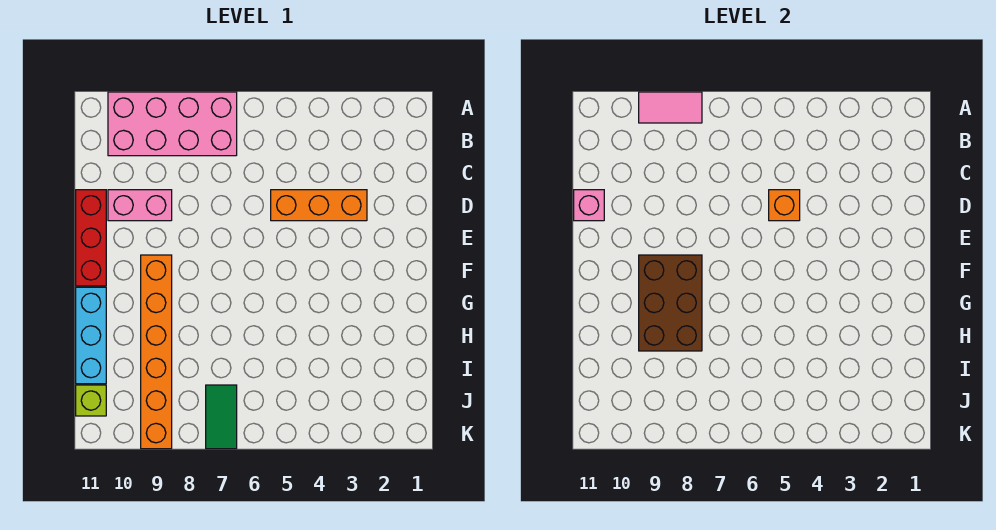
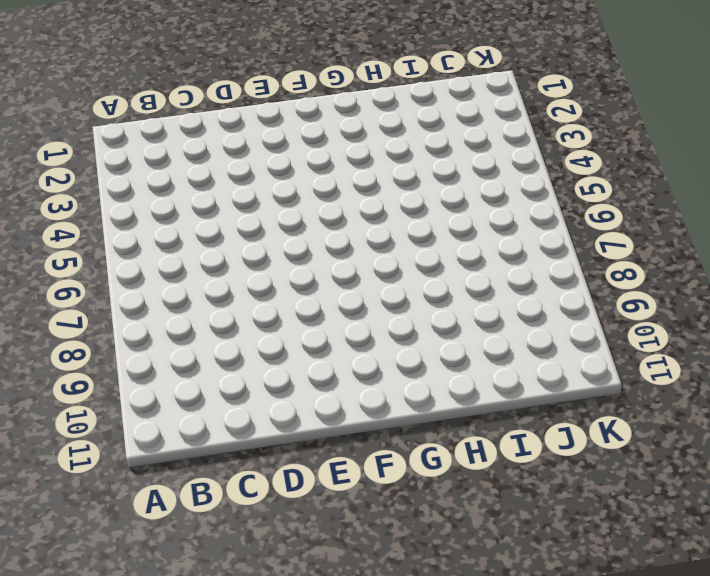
none -> pink 2x4 brick [108,92,237,156]
none -> orange 1x3 brick [271,190,367,221]
none -> pink 1x2 brick [108,190,172,221]

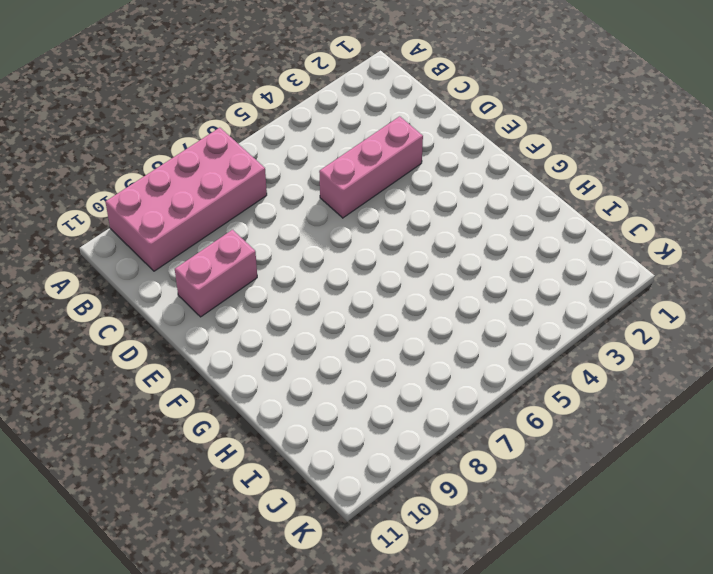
pink 1x3 brick [319,116,423,218] -> orange 1x3 brick [271,190,367,221]
none -> red 1x3 brick [76,190,106,286]
none -> orange 1x6 brick [141,255,172,449]
none -> cyan 1x3 brick [76,287,106,384]

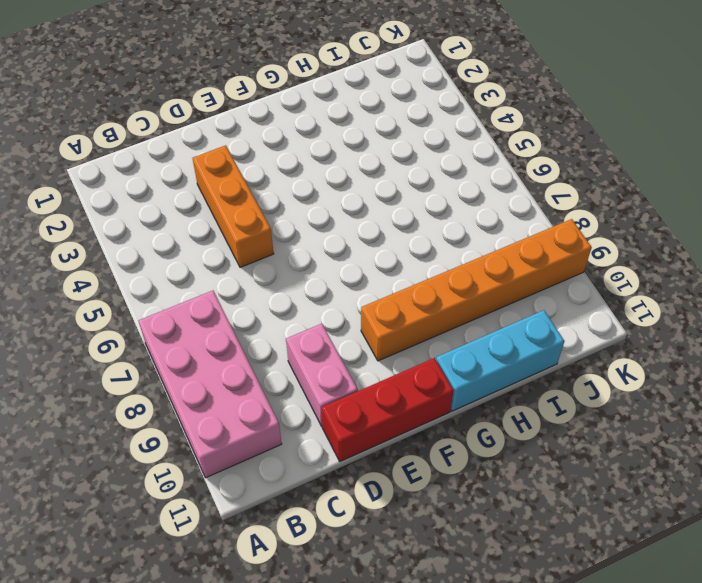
none -> green 1x2 tile [206,385,237,449]
none -> lime 1x1 brick [76,385,106,416]
none -> pink 1x2 tile [639,92,702,123]

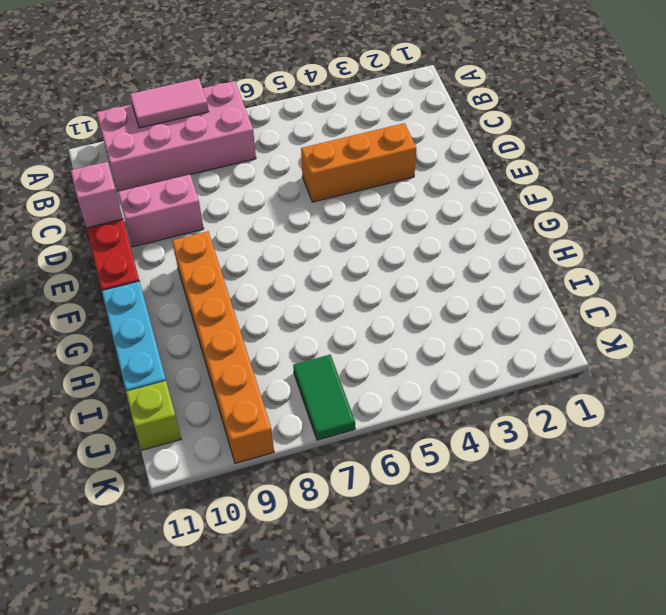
none -> orange 1x1 brick [769,190,800,221]
none -> brown 2x3 brick [639,255,702,351]

